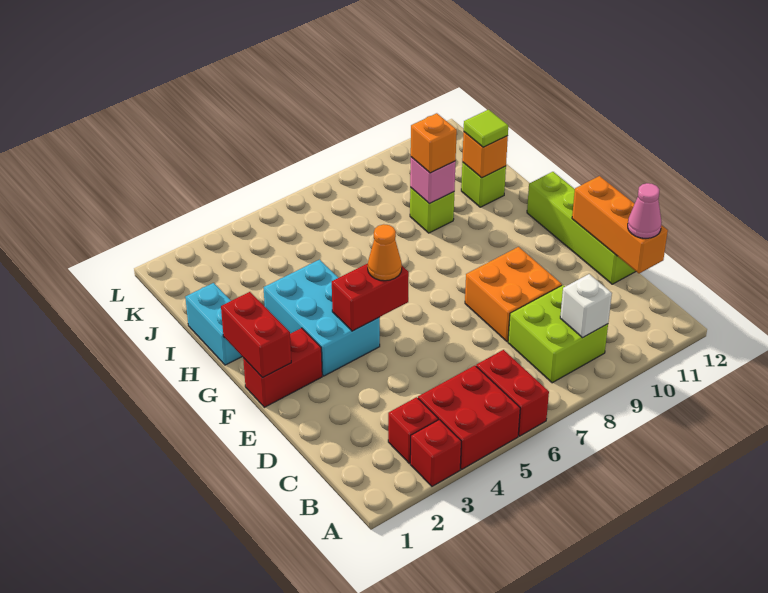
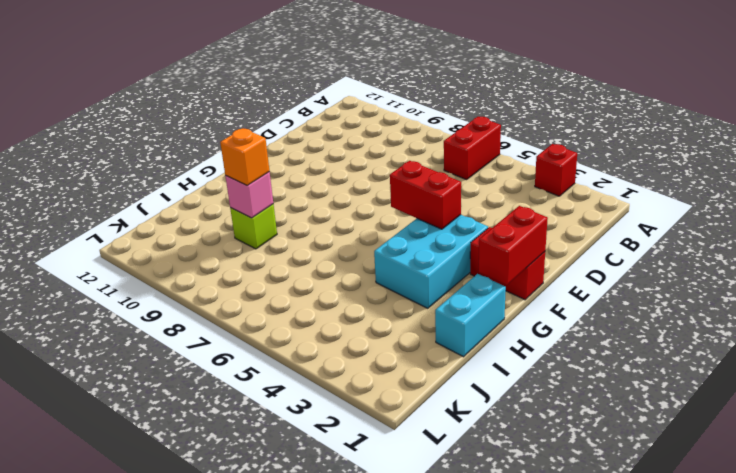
none -> red 2x2 brick [418,366,520,469]
none -> red 1x1 brick [388,397,438,463]
none -> lime 2x2 brick [508,285,608,383]

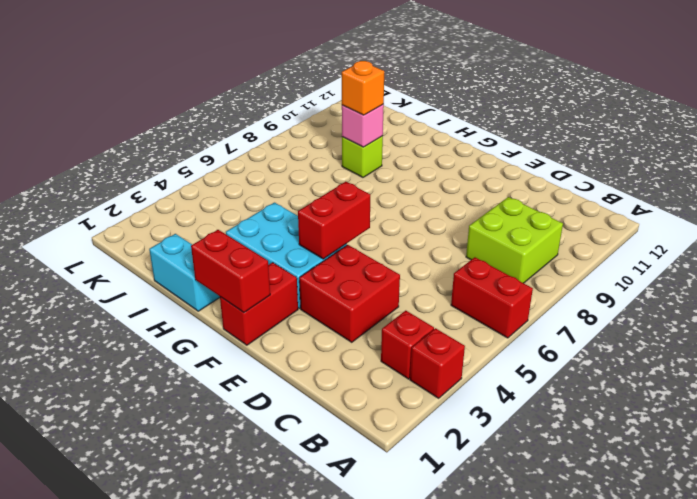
red 2x2 brick [299,245,400,342] -> red 2x2 brick moved to [418,366,520,469]
none -> orange 2x2 brick [465,247,562,342]
none -> lime 1x4 brick [527,172,636,284]
none -> lime 1x1 brick [461,162,506,207]

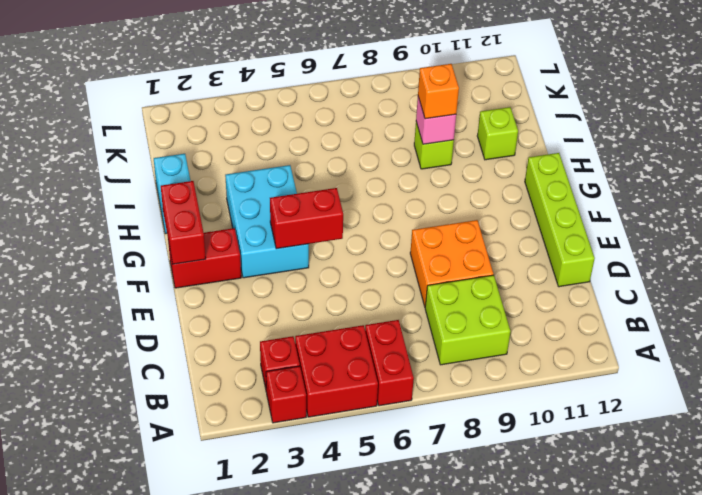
none -> white 1x1 brick [560,274,612,338]
none -> orange 1x3 brick [572,176,668,273]
none -> orange 1x1 brick [462,132,508,178]

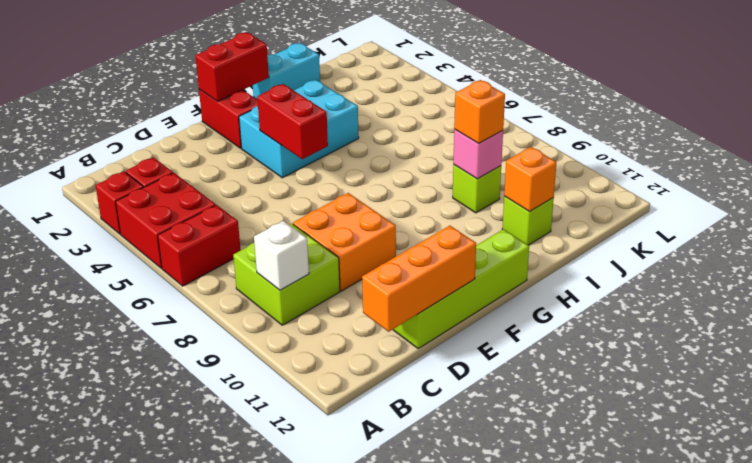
none -> pink 1x1 cone [628,183,662,238]
none -> orange 1x1 cone [368,224,402,281]
none -> lime 1x1 tile [464,110,508,147]

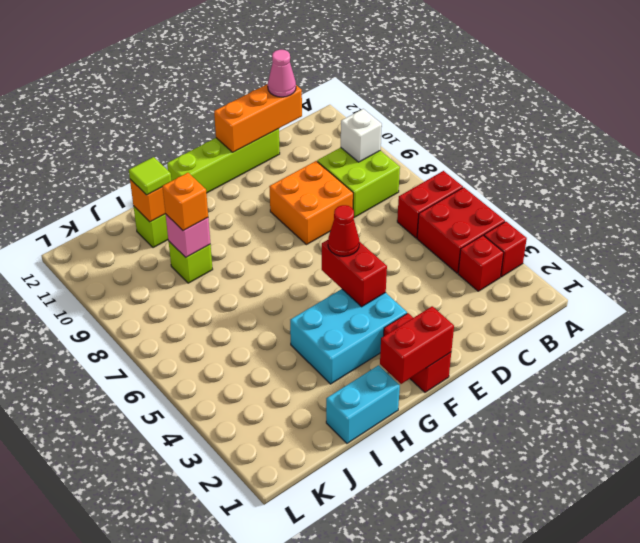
red 1x1 cone [328,205,359,256] -> orange 1x1 cone [368,224,402,281]

